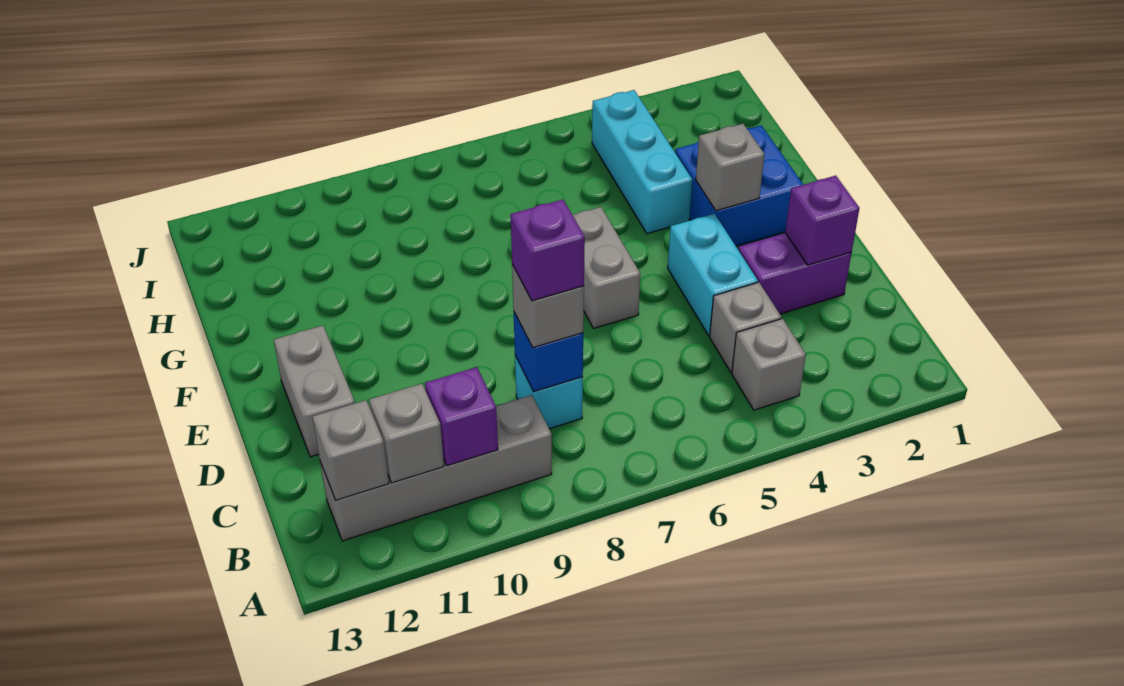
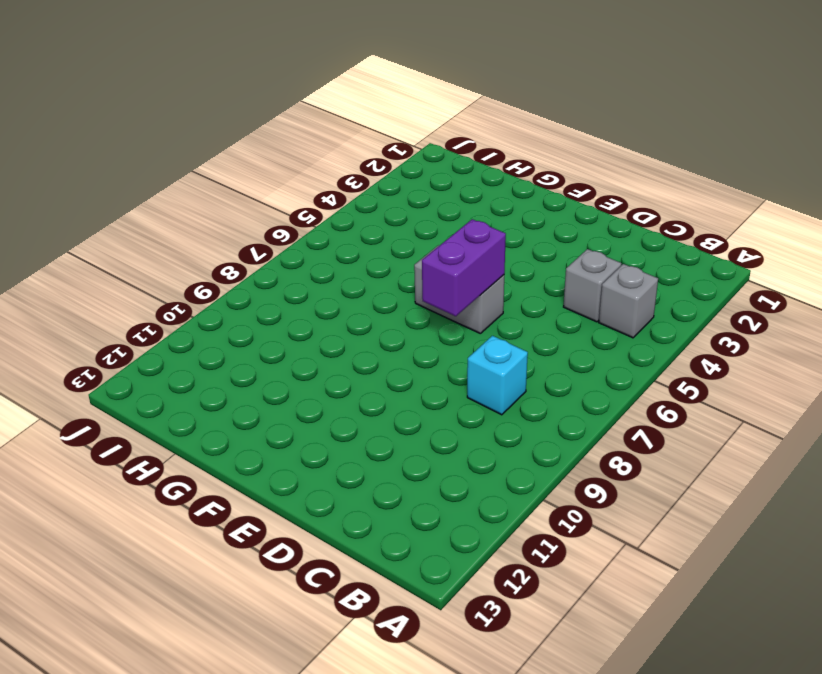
purple 1x2 brick [422,219,506,316] -> purple 1x2 brick moved to [738,233,851,314]
none -> grey 1x4 brick [320,395,552,541]
none -> cyan 1x2 brick [668,214,758,336]
none -> grey 1x2 brick [274,325,355,457]

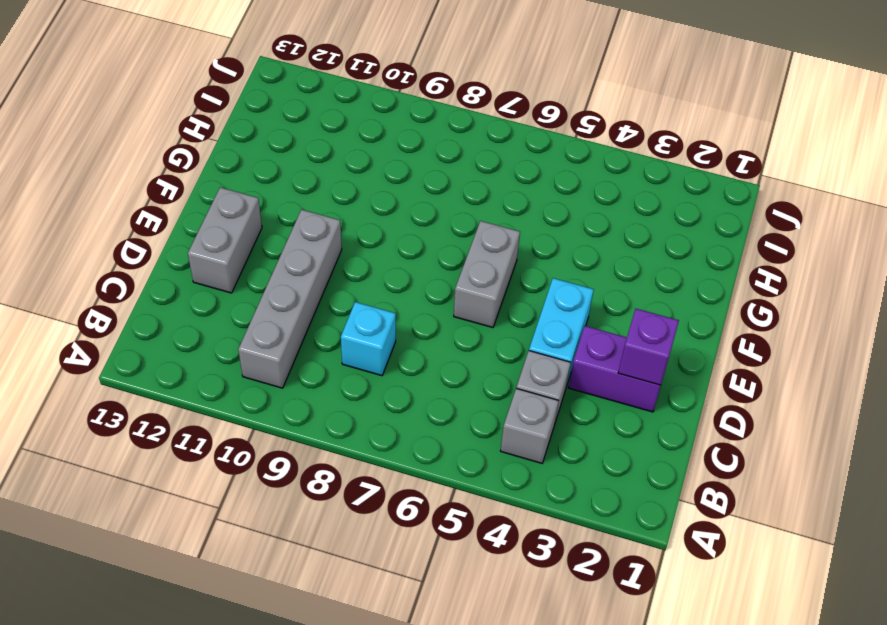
grey 1x4 brick [238,210,342,388] -> grey 1x4 brick turned to [320,395,552,541]
none -> blue 2x2 brick [675,125,803,246]
none -> cyan 1x3 brick [592,90,692,234]
none -> purple 1x1 brick [425,367,498,466]

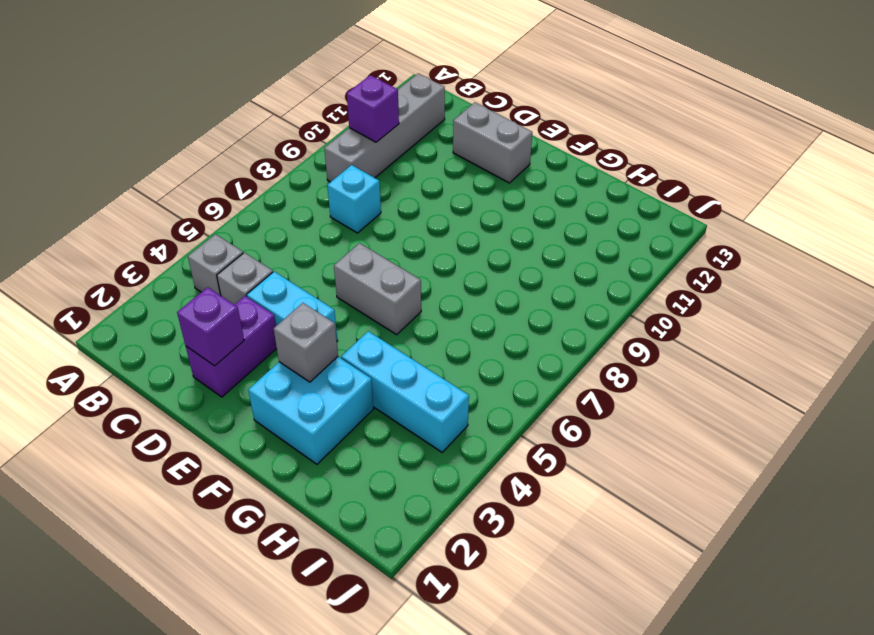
cyan 2x2 brick [248,357,373,464] -> blue 2x2 brick [675,125,803,246]
none -> grey 1x1 brick [369,384,444,483]
none -> grey 1x1 brick [312,400,389,500]
none -> blue 1x1 brick [514,313,583,392]

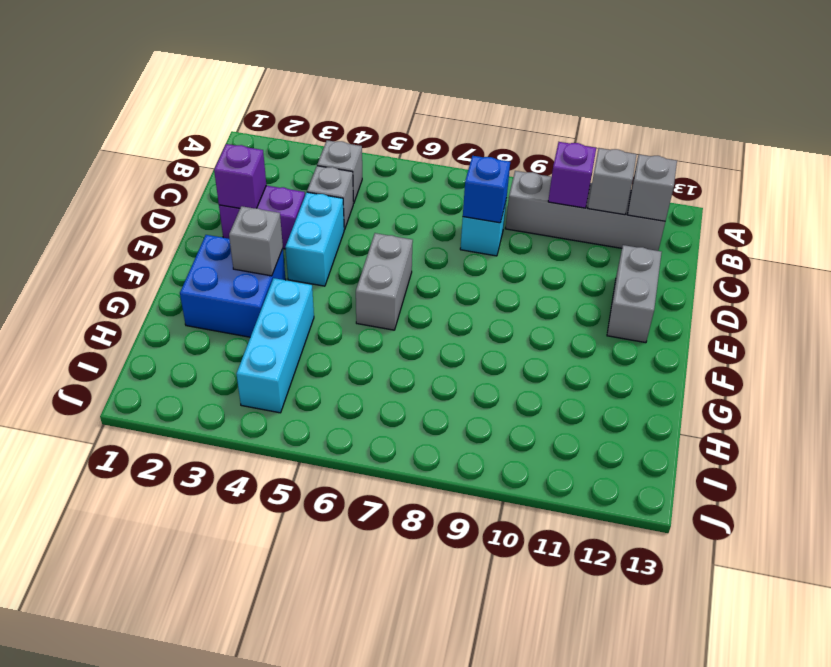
none -> grey 1x1 brick [512,265,584,348]
none -> purple 1x1 brick [511,200,585,301]

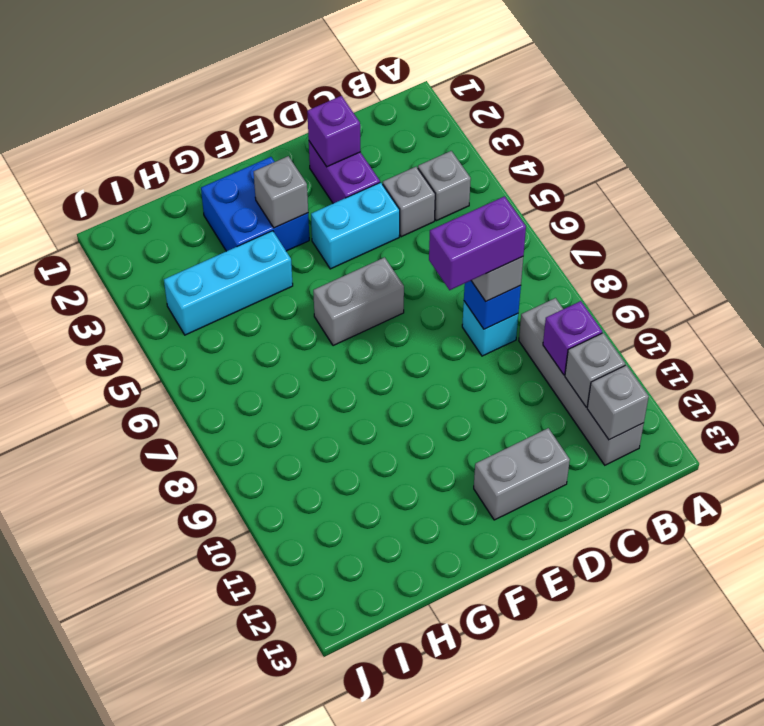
purple 1x2 brick [429,196,526,290] -> purple 1x1 brick [511,200,585,301]

